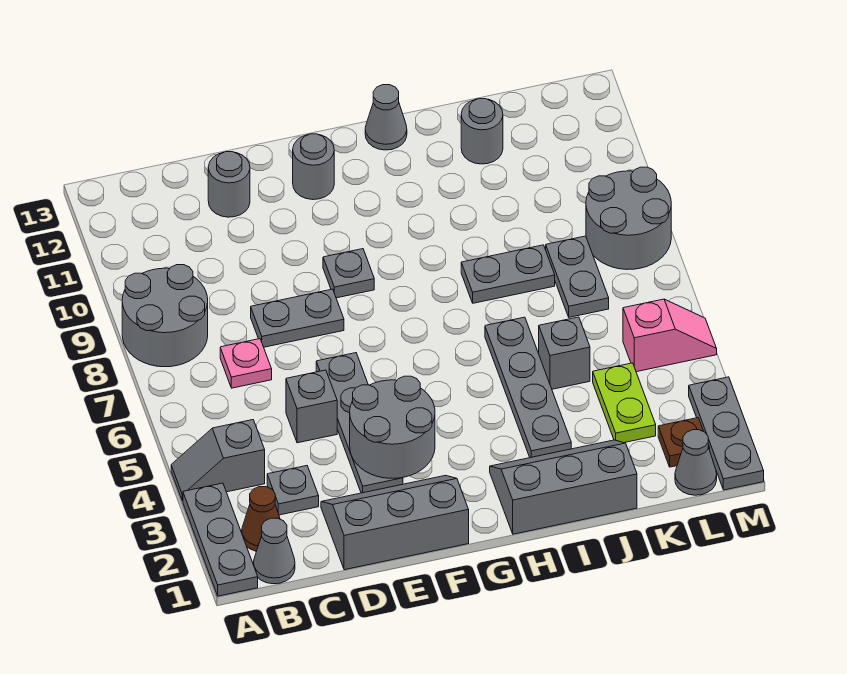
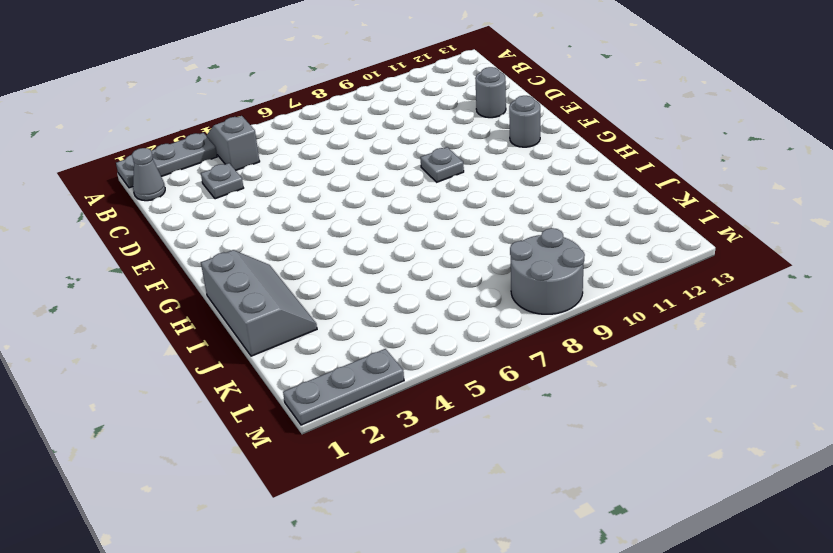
none -> grey 2x2 round brick [122,265,208,367]
none -> brown 1x1 cone [242,487,280,551]
none -> pink 1x1 plate [220,339,272,388]

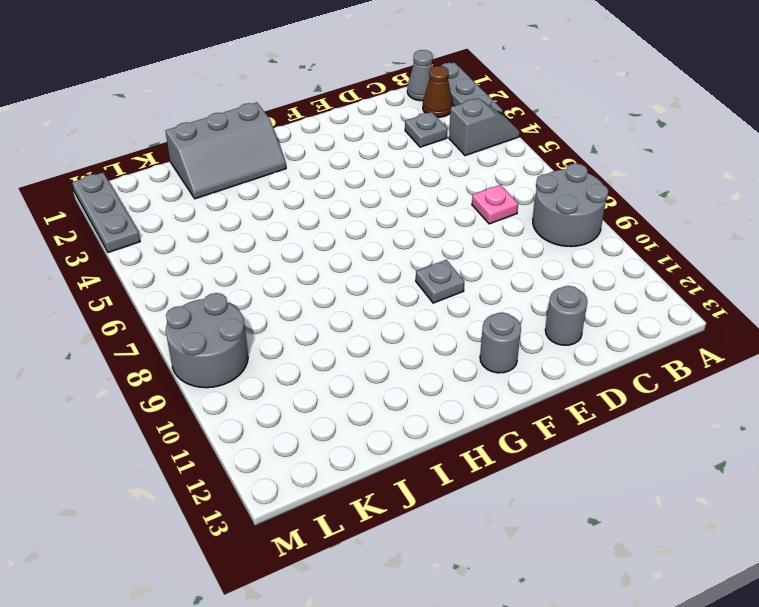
none -> grey 2x3 slope [321,475,469,570]
none -> grey 1x1 brick [286,370,337,443]
none -> grey 1x2 plate [251,289,344,347]

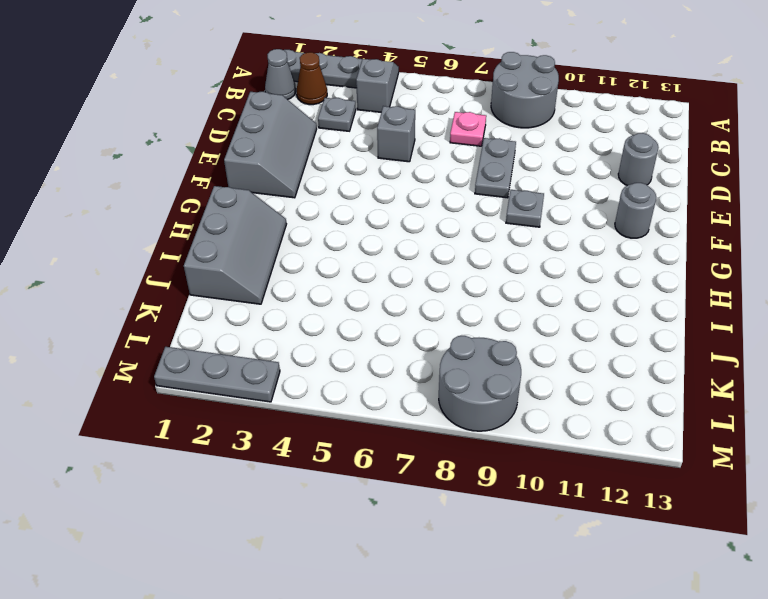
none -> grey 1x4 plate [316,353,403,493]
none -> grey 1x1 cone [365,85,407,150]
none -> grey 1x4 plate [485,317,571,458]

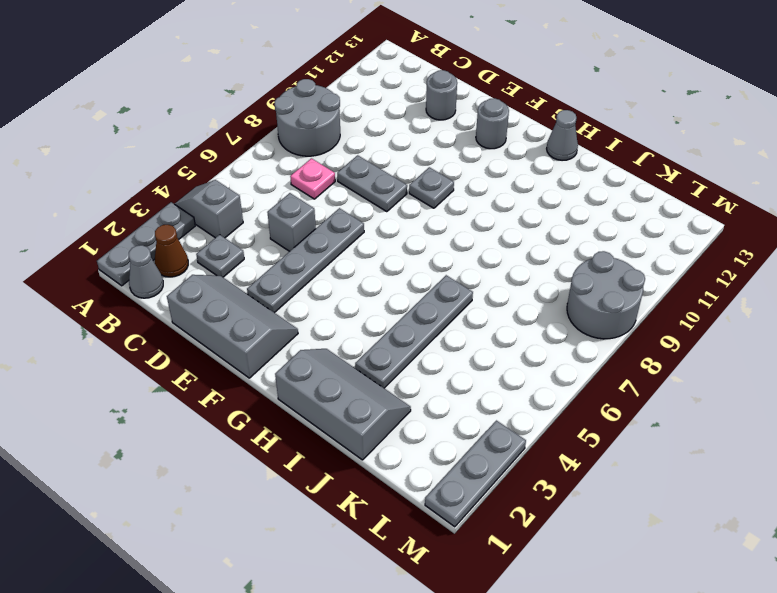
none -> grey 1x2 plate [461,245,555,303]
none -> grey 1x1 brick [539,317,590,389]
none -> grey 1x1 round brick [461,99,503,164]

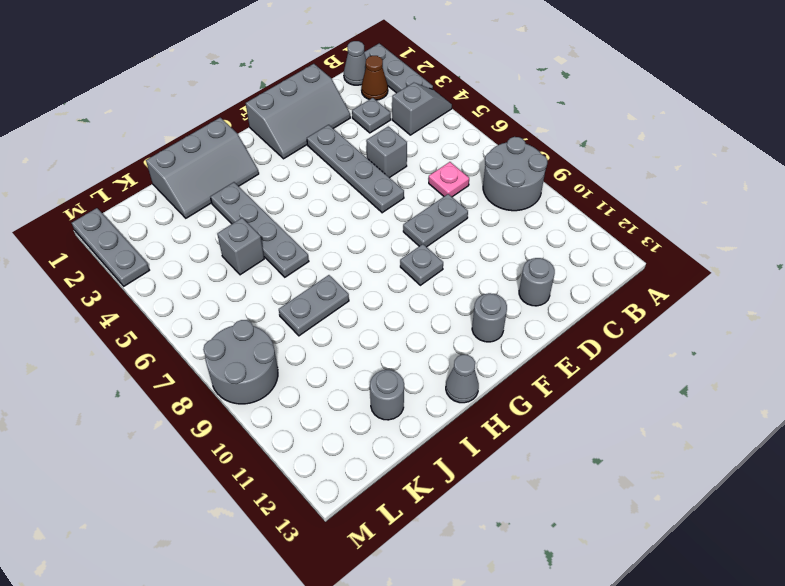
none -> lime 1x2 plate [593,363,656,443]
none -> grey 1x2 plate [546,236,609,317]
none -> grey 1x1 cone [675,430,717,495]

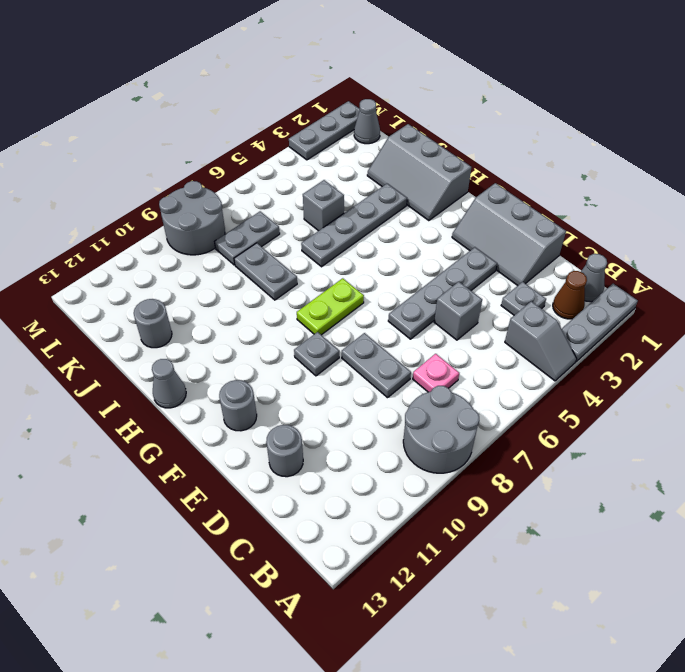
lime 1x2 plate [297,278,364,335] -> lime 1x2 plate moved to [593,363,656,443]
none -> brown 1x1 plate [658,418,710,467]
none -> pink 1x2 slope [623,299,717,372]
none -> grey 2x2 round brick [350,376,435,478]

